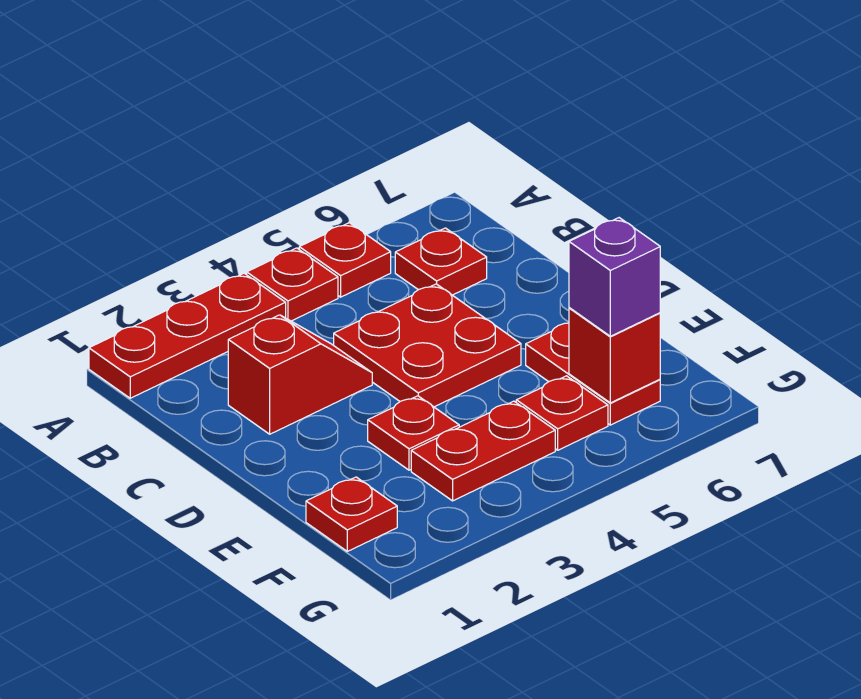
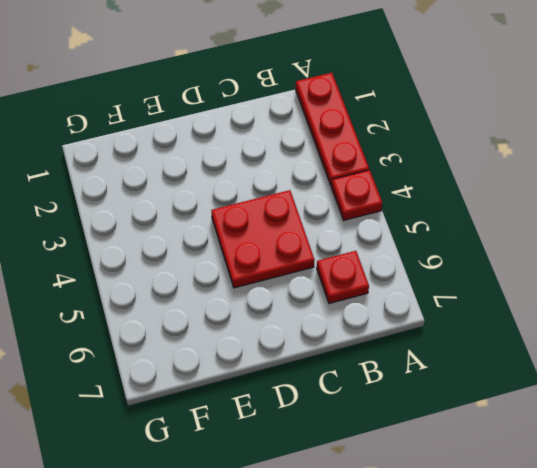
none -> red 1x1 plate [299,223,391,297]
none -> red 1x2 slope [228,315,372,434]
none -> red 1x1 plate [368,396,459,470]

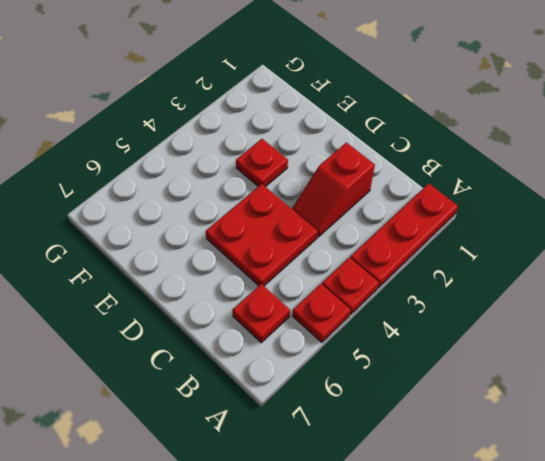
none -> red 1x2 plate [526,323,660,425]
none -> red 1x1 plate [306,477,397,551]
none -> red 1x2 plate [411,401,555,501]

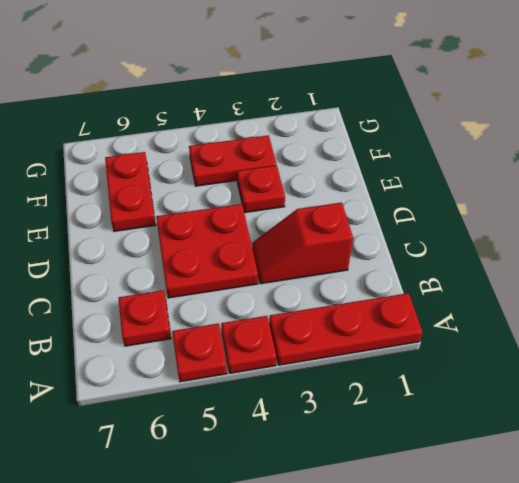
none -> red 1x1 plate [306,477,397,551]
none -> red 1x1 plate [516,376,608,450]
none -> red 1x1 brick [569,308,660,403]

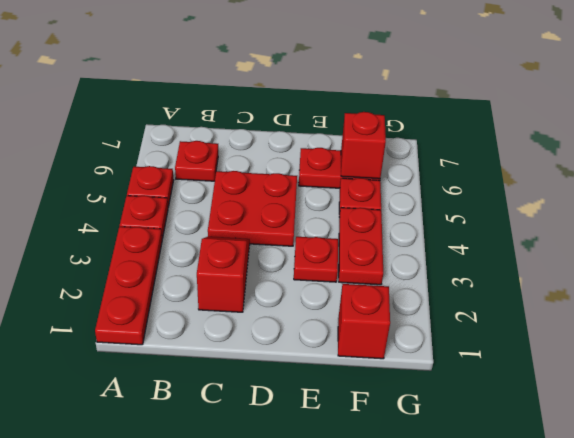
red 1x1 brick [338,284,390,359] -> red 1x1 plate [306,477,397,551]
none -> purple 1x1 brick [569,218,660,336]

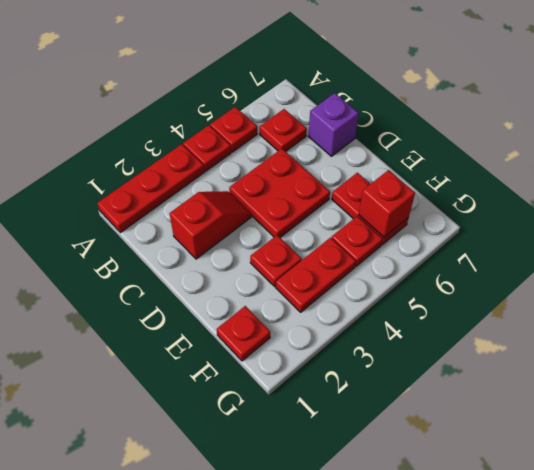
purple 1x1 brick [308,93,359,156] -> purple 1x1 brick moved to [569,218,660,336]

